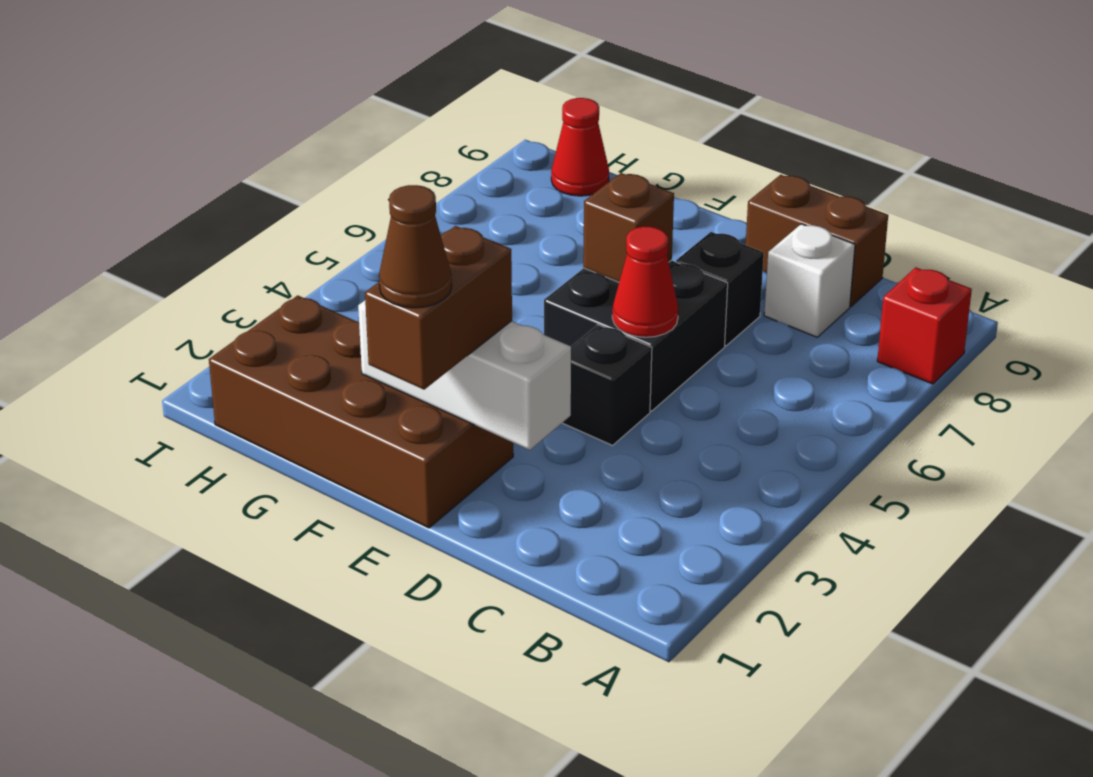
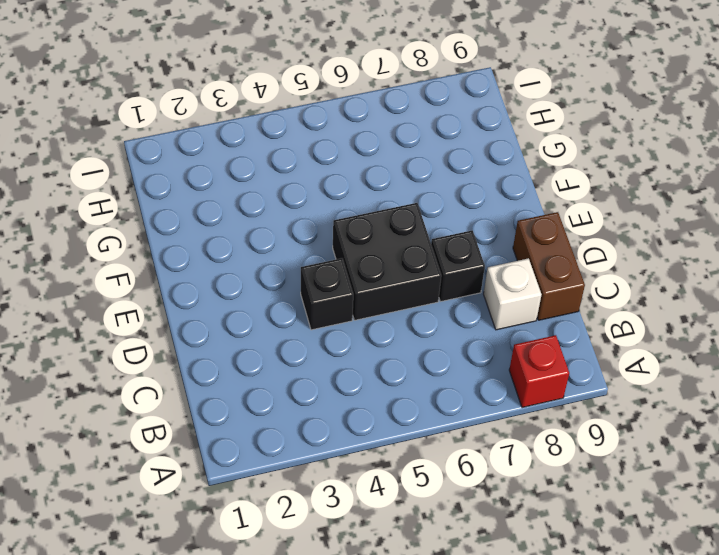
none -> brown 2x4 brick [209,295,513,528]
none -> red 1x1 cone [551,98,609,196]
none -> white 1x3 brick [358,301,571,450]

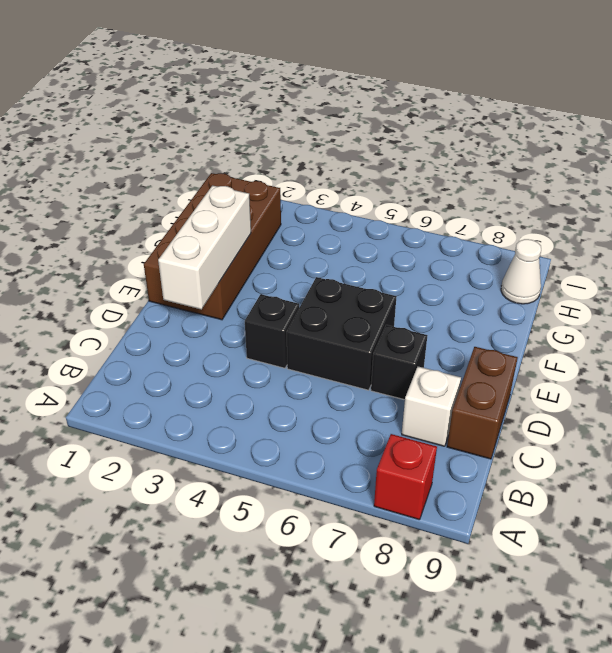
white 1x1 cone [501,239,541,304] -> red 1x1 cone [551,98,609,196]
none -> red 1x1 cone [612,227,678,337]
none -> brown 1x1 brick [583,173,674,282]
none -> brown 1x2 brick [365,226,512,389]

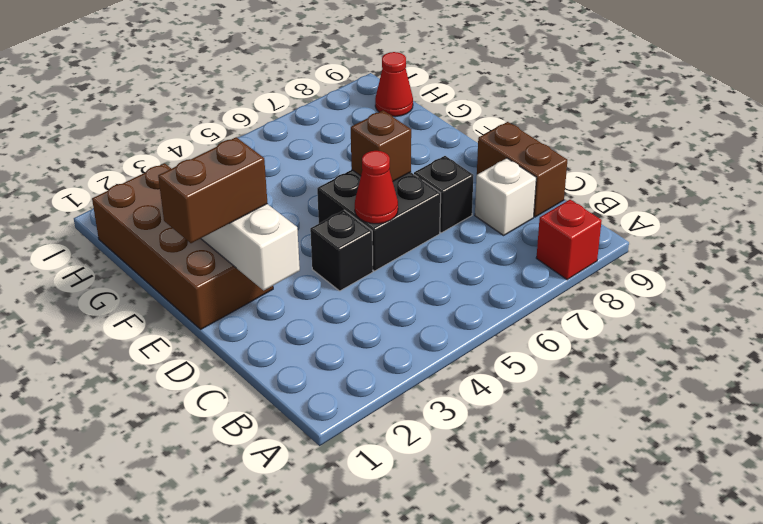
none -> brown 1x1 cone [379,185,452,308]

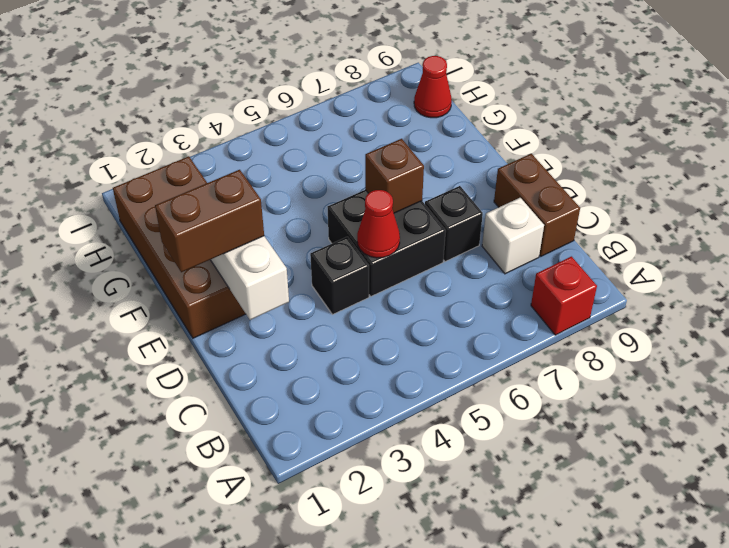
none -> brown 1x1 cone [379,185,452,308]

